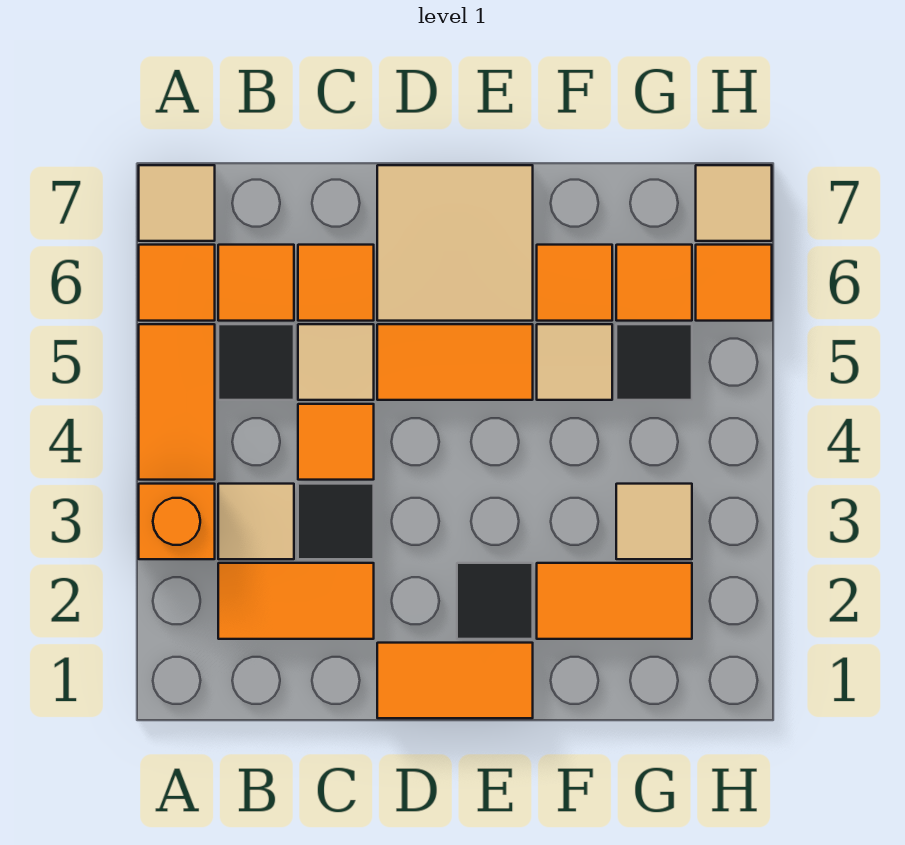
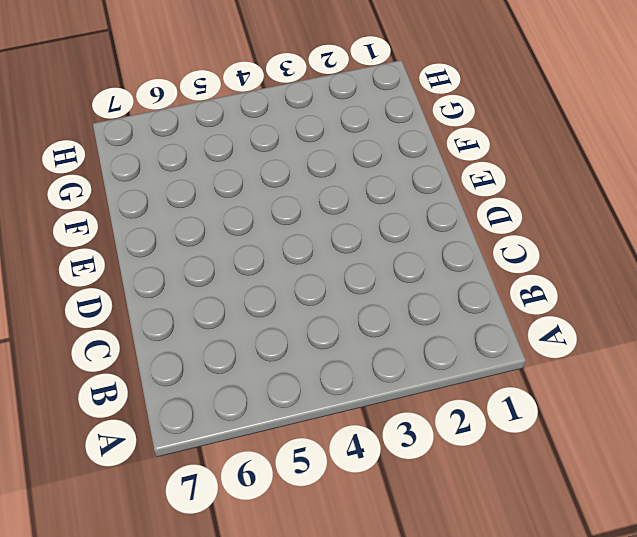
none -> orange 1x1 brick [139,484,215,559]
none -> orange 1x2 tile [139,324,215,480]
none -> orange 1x1 tile [139,245,215,321]

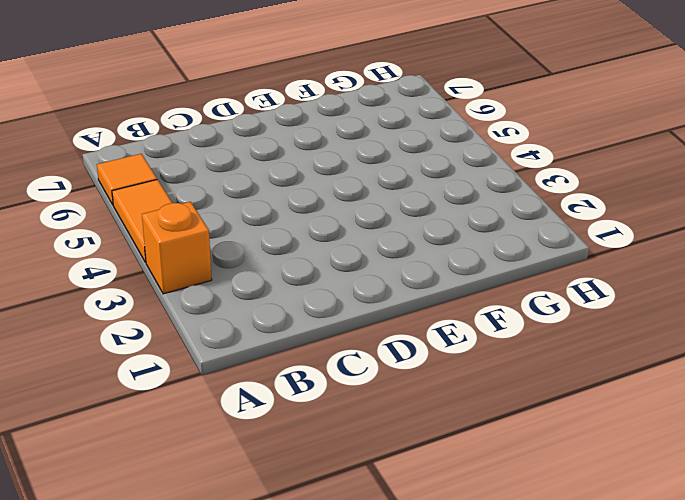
none -> tan 1x1 tile [139,165,215,241]
none -> orange 1x2 tile [218,563,374,639]
none -> tan 1x1 tile [218,484,294,559]

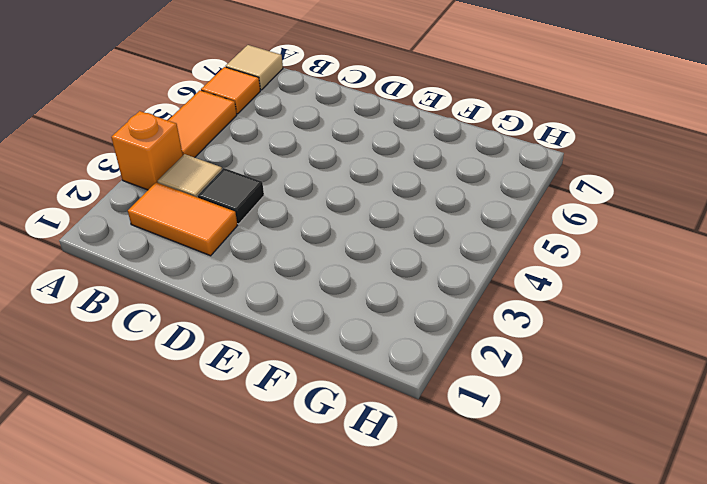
none -> black 1x1 tile [218,324,294,400]
none -> orange 1x1 tile [218,245,294,321]
none -> orange 1x1 tile [298,404,374,480]

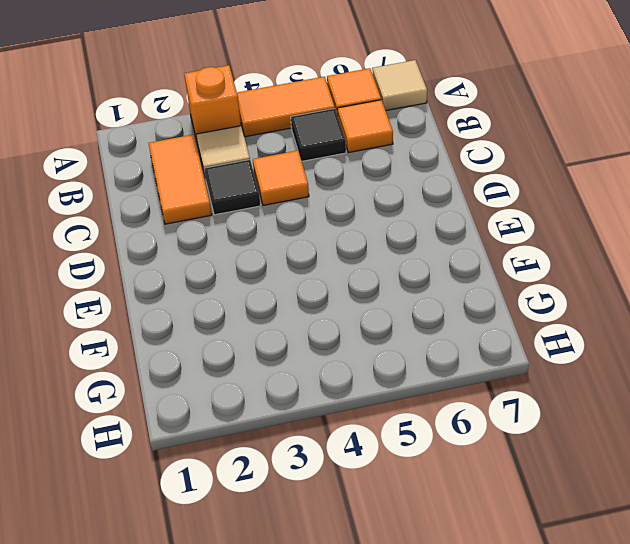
none -> tan 1x1 tile [298,324,374,400]
none -> orange 1x1 tile [298,245,374,321]
none -> orange 1x2 tile [377,643,533,718]

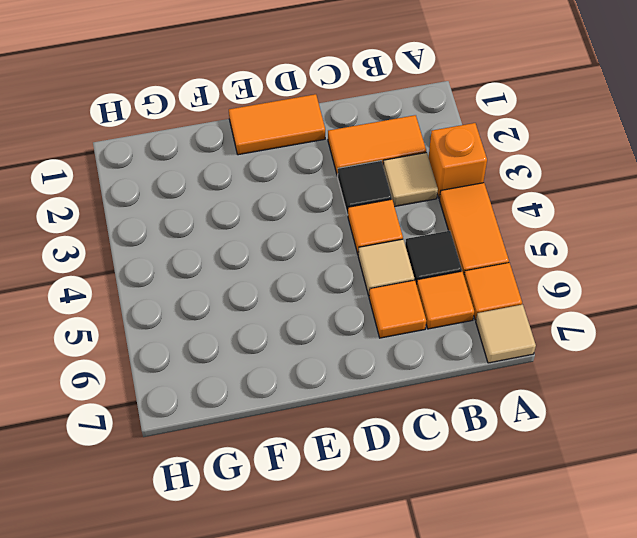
none -> orange 1x2 tile [377,324,533,400]
none -> tan 2x2 tile [377,165,533,321]
none -> black 1x1 tile [457,563,533,639]

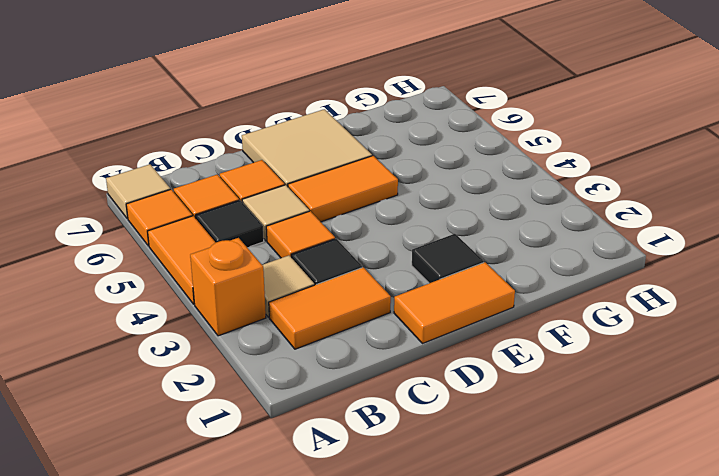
none -> orange 1x2 tile [537,563,692,639]
none -> tan 1x1 tile [537,324,612,400]
none -> orange 1x1 tile [537,245,612,321]

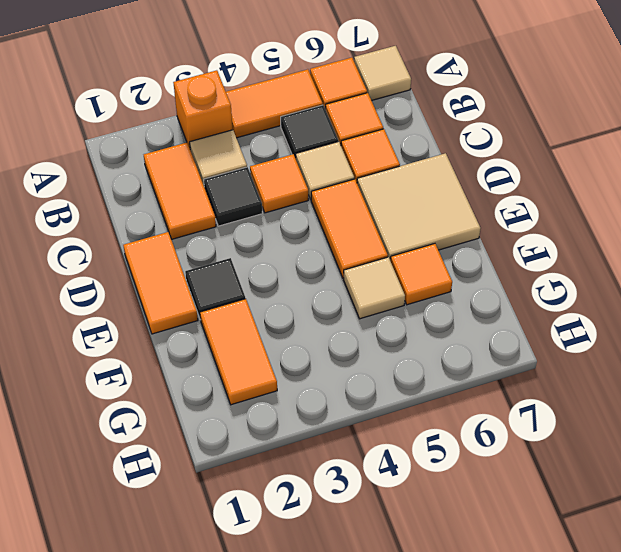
none -> tan 1x1 tile [616,484,692,559]
none -> black 1x1 tile [616,324,692,400]
none -> orange 1x1 tile [616,245,692,321]

